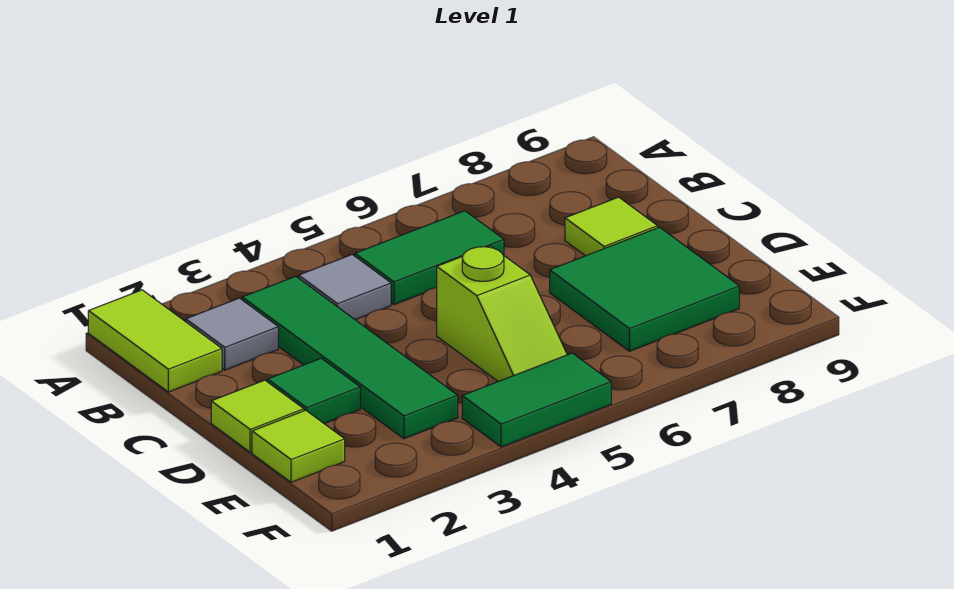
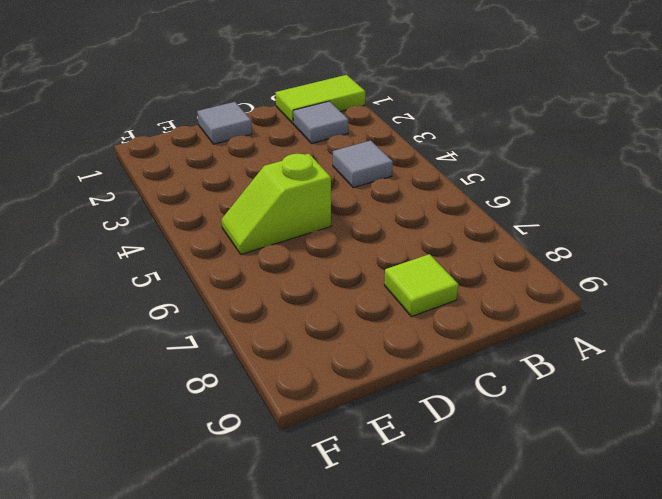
grey 1x1 tile [197,102,252,144] -> lime 1x1 tile [211,380,304,452]
none -> green 1x4 tile [242,276,458,439]
none -> green 1x2 tile [355,211,504,305]
none -> green 1x1 tile [268,358,360,424]

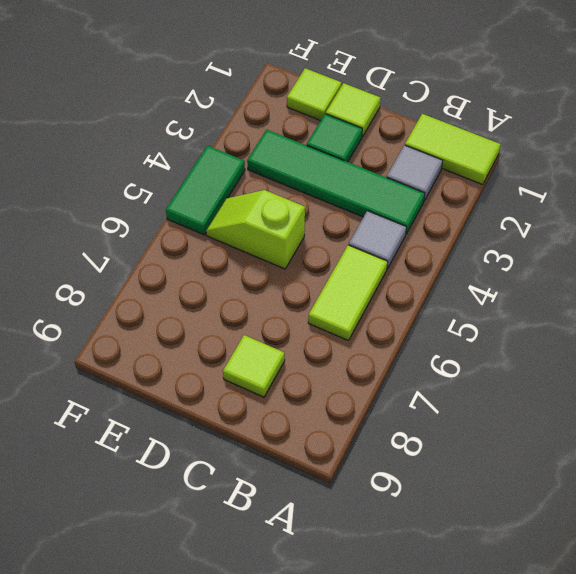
lime 1x2 tile [308,245,388,341] -> green 1x2 tile [355,211,504,305]
none -> green 2x2 tile [550,227,739,351]

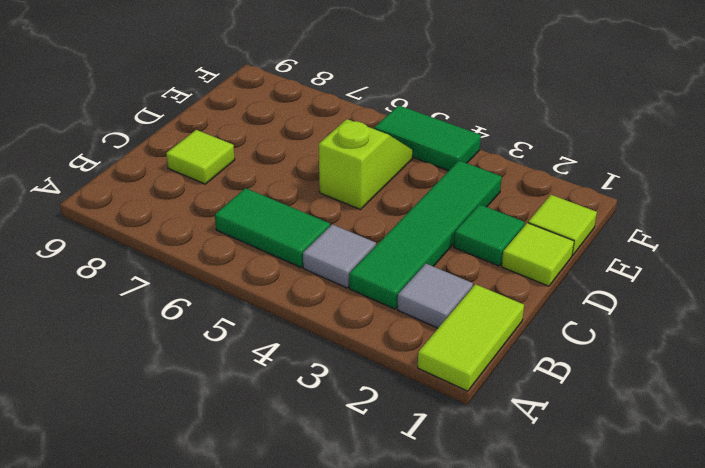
none -> green 2x2 tile [550,227,739,351]

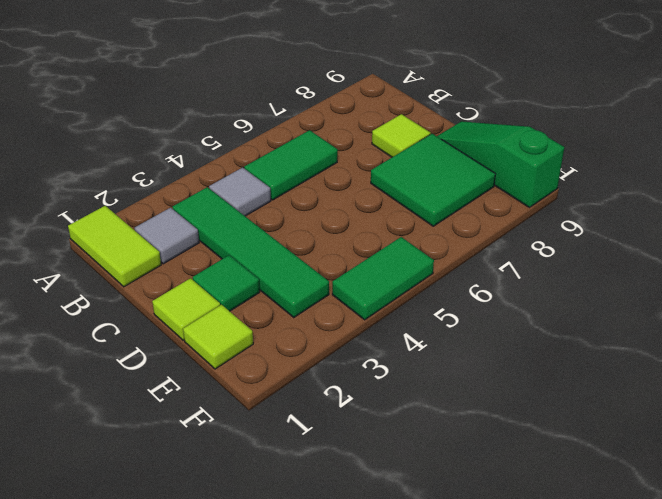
green 1x3 slope [437,121,564,207] -> none
none -> lime 1x2 slope [437,246,567,382]

